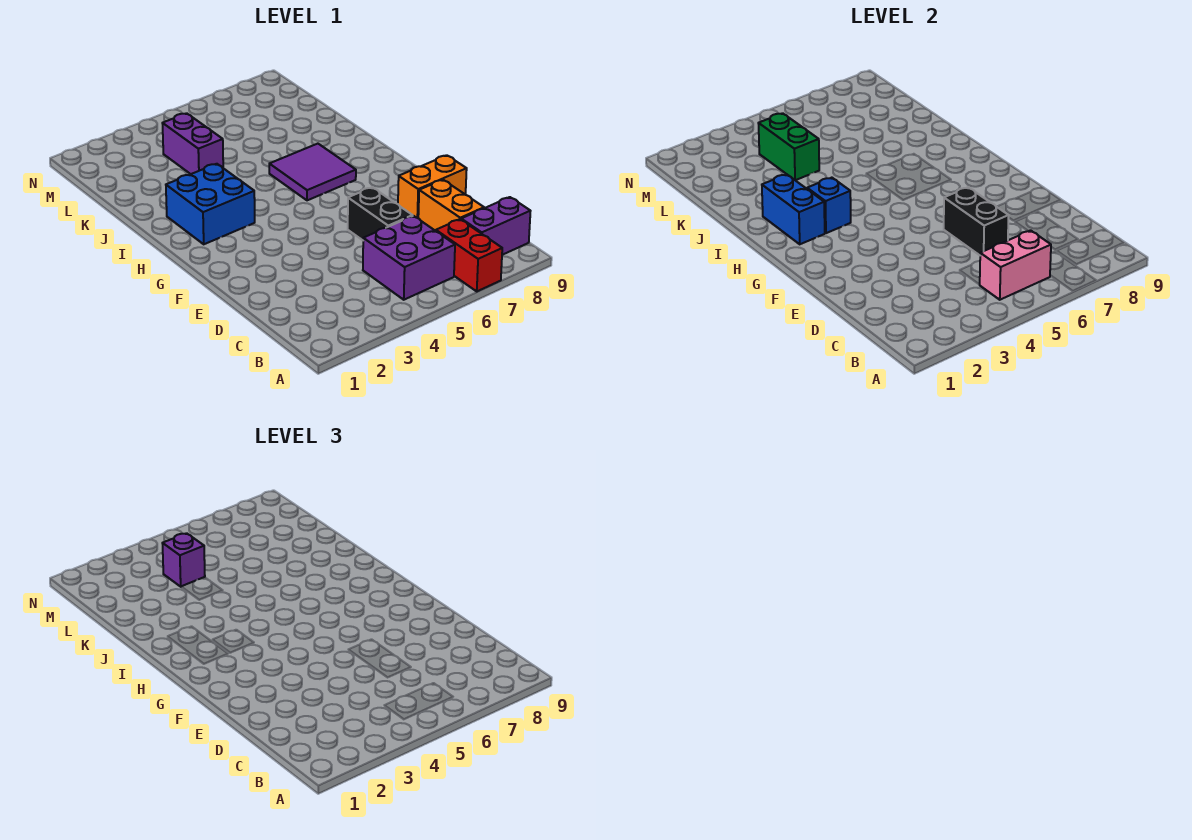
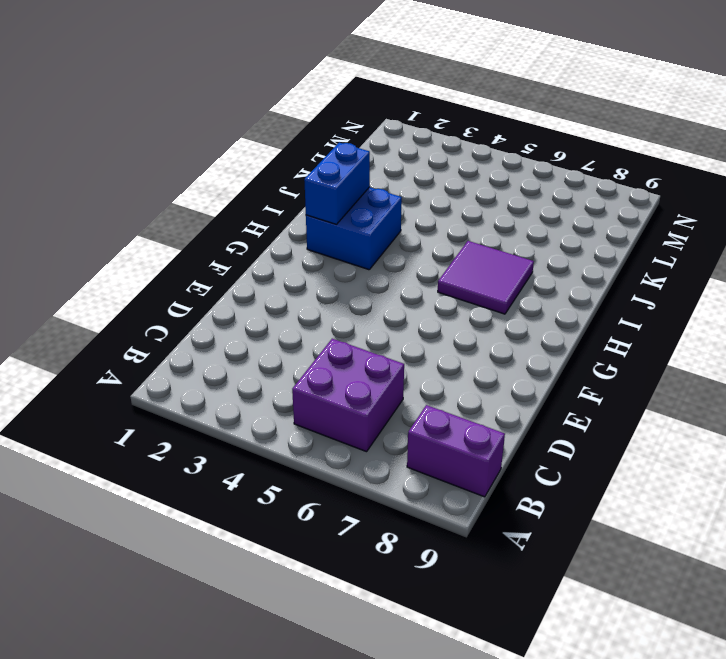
none -> red 1x2 brick [436,219,502,291]
none -> orange 1x2 brick [418,180,484,231]
none -> black 1x2 brick [348,187,413,240]

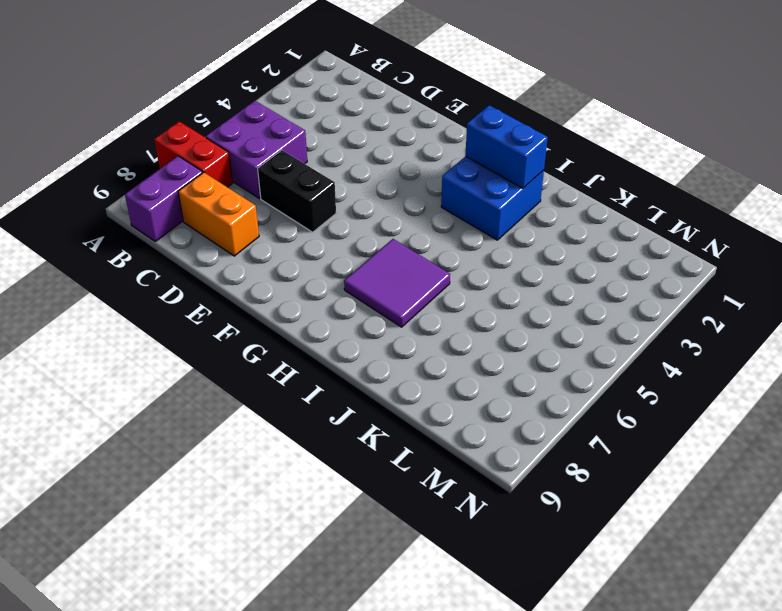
none -> orange 1x2 brick [398,155,467,218]
none -> purple 1x2 brick [162,113,223,174]
none -> pink 1x2 brick [980,230,1051,300]

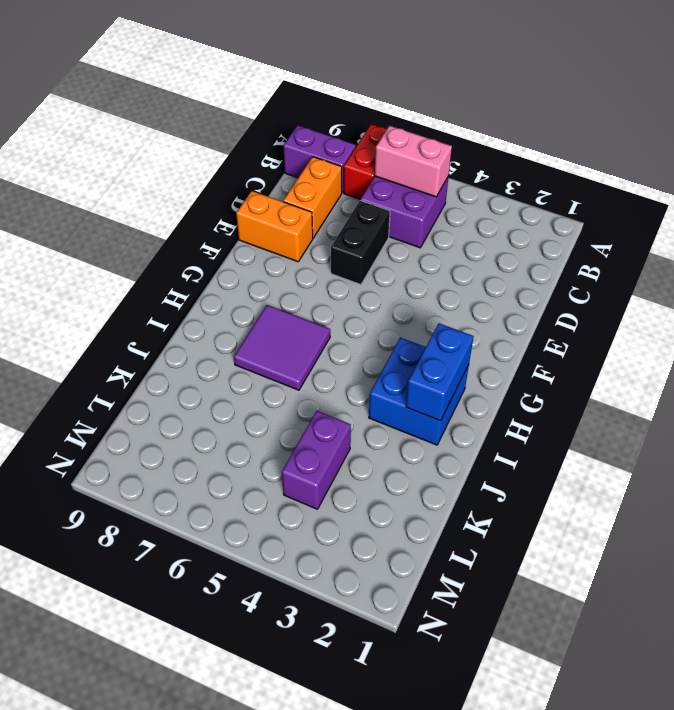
none -> black 1x2 brick [944,187,1009,255]
none -> blue 1x1 brick [807,178,851,233]
none -> green 1x2 brick [758,113,819,180]

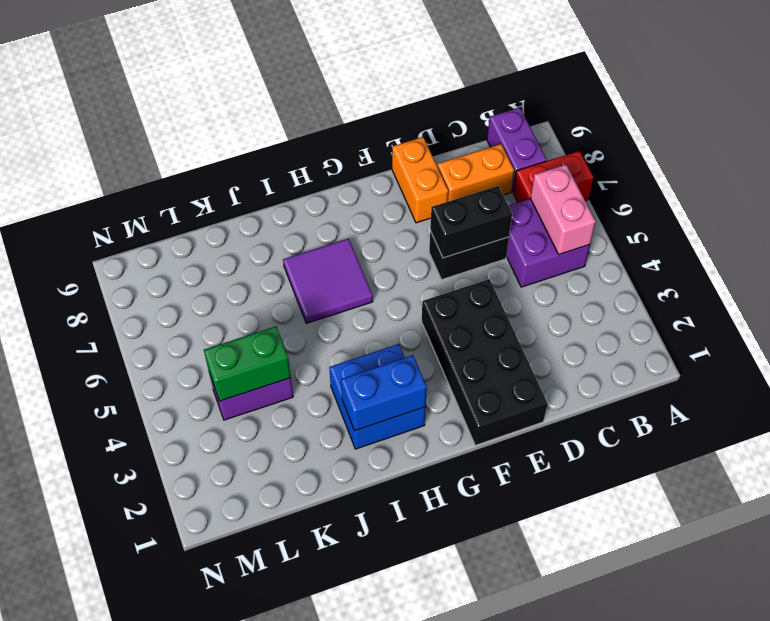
black 2x4 brick [422,279,548,445] -> none
none -> blue 1x1 brick [807,178,851,233]
none -> purple 1x1 brick [162,533,205,587]

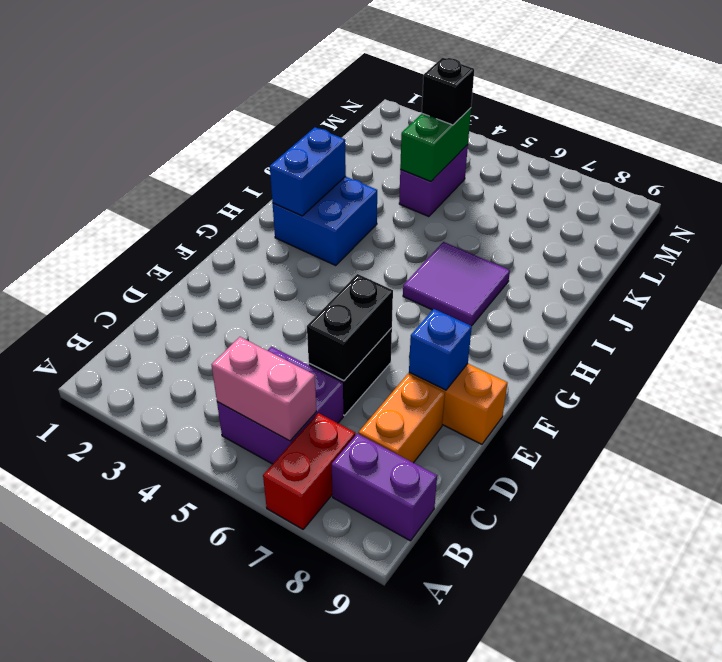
blue 1x1 brick [409,309,472,390] -> blue 1x1 brick moved to [807,178,851,233]
black 1x1 brick [422,58,474,125] -> purple 1x1 brick [162,533,205,587]

